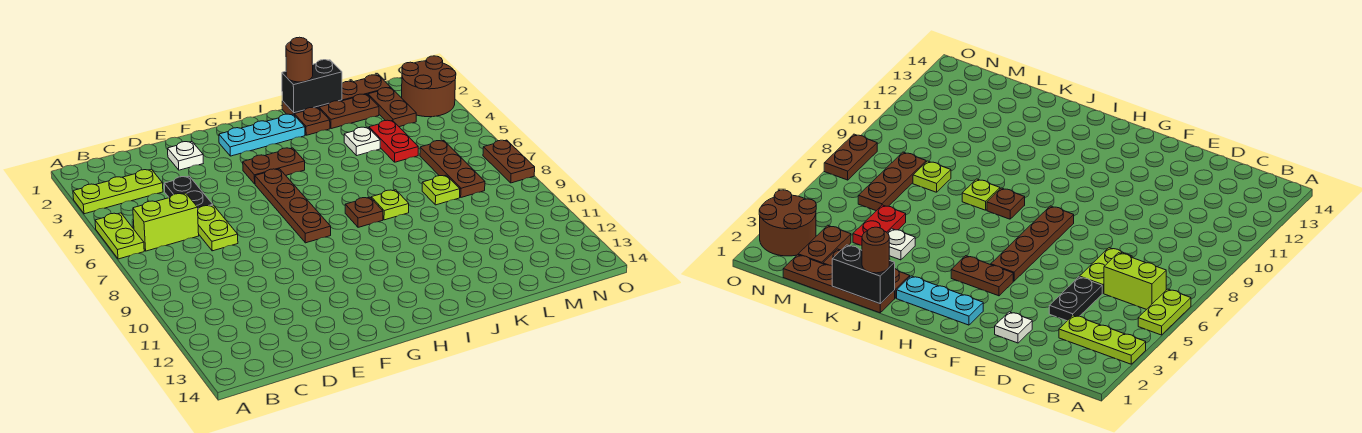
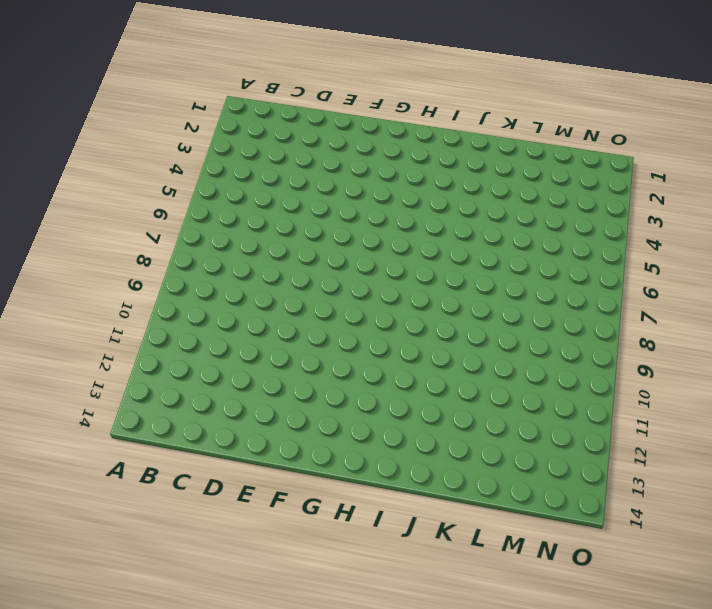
none -> lime 1x3 plate [73,169,163,214]
none -> lime 1x2 plate [95,213,144,259]
none -> lime 1x2 brick [133,193,199,251]

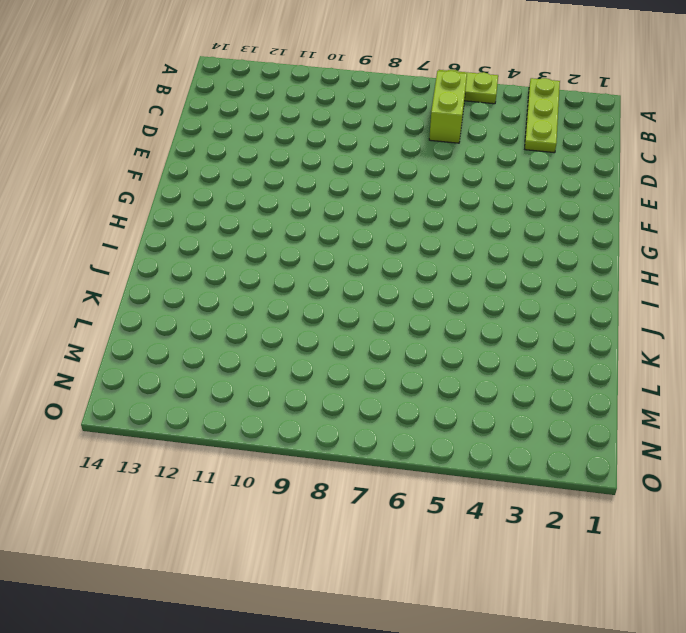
none -> black 1x2 plate [164,176,213,209]
none -> lime 1x2 plate [198,205,238,251]
none -> white 1x1 plate [168,142,203,170]

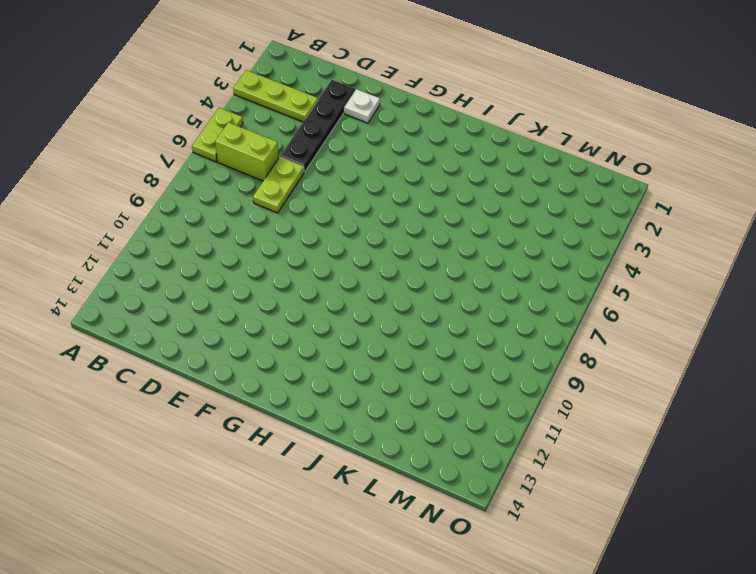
black 1x4 plate [280,80,355,172] -> black 1x2 plate [164,176,213,209]
none -> cyan 1x3 plate [219,114,305,156]
none -> brown 1x2 plate [243,148,305,184]
none -> brown 1x4 plate [255,169,331,243]

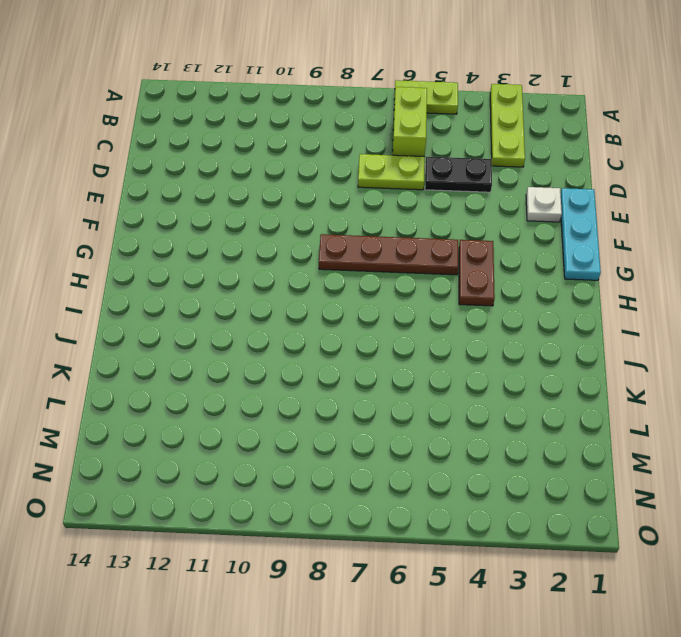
cyan 1x3 plate [561,188,601,280] -> cyan 1x3 plate moved to [219,114,305,156]
none -> brown 1x1 plate [345,197,383,227]
none -> brown 1x4 plate [282,75,390,115]
none -> brown 1x1 plate [294,107,330,135]

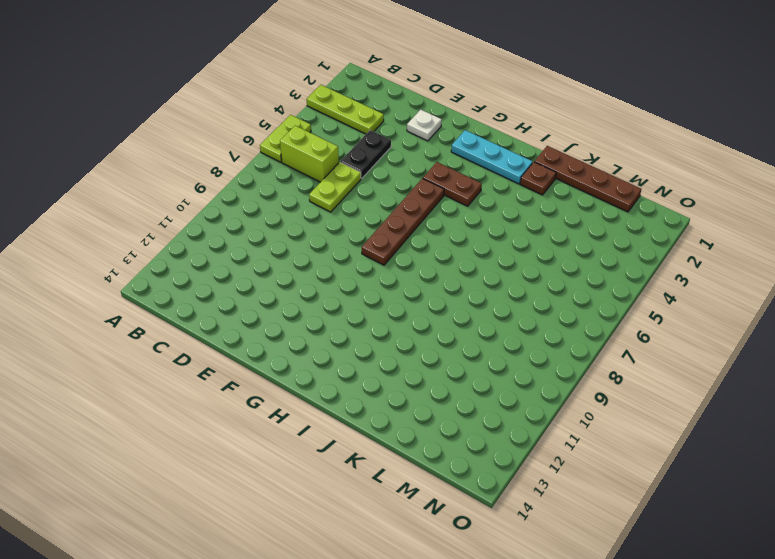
none -> brown 1x1 plate [345,197,383,227]
none -> lime 1x1 plate [371,190,409,220]
none -> brown 1x2 plate [319,94,379,129]

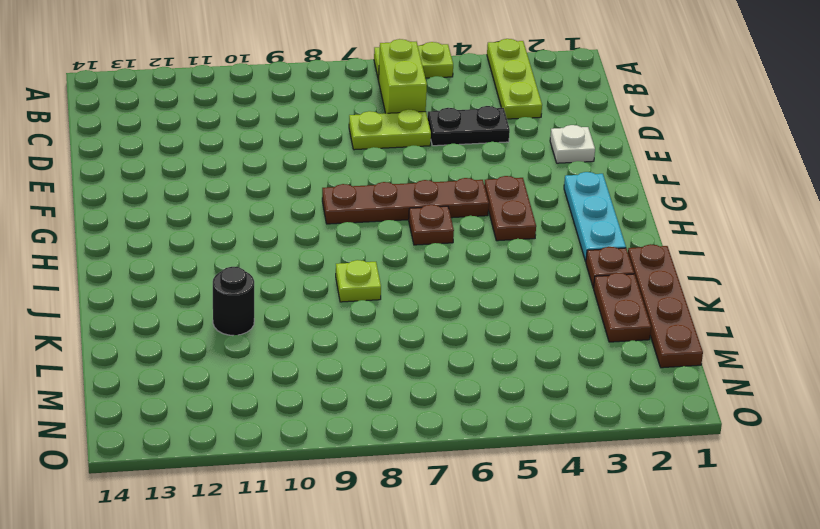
brown 1x1 plate [409,205,454,245] -> brown 1x1 plate moved to [345,197,383,227]
black 1x1 round brick [213,267,254,335] -> none
none -> white 1x1 plate [344,127,380,156]
none -> red 1x2 plate [369,120,418,162]
none -> lime 1x1 plate [422,175,460,205]

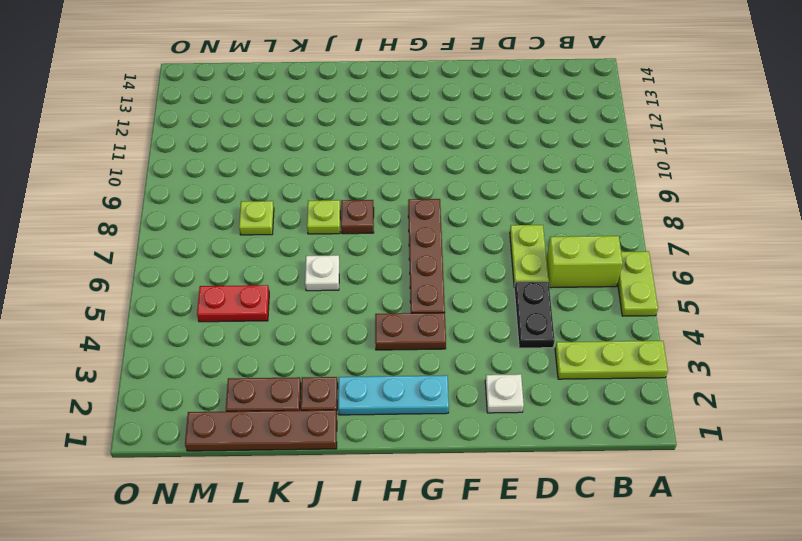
white 1x1 plate [305,255,339,291] -> white 1x1 plate moved to [344,127,380,156]
red 1x2 plate [197,285,269,322] -> red 1x2 plate turned to [369,120,418,162]
none -> brown 1x2 plate [368,88,416,127]
none -> brown 1x3 plate [420,140,485,197]
none -> brown 2x2 round brick [402,56,456,117]

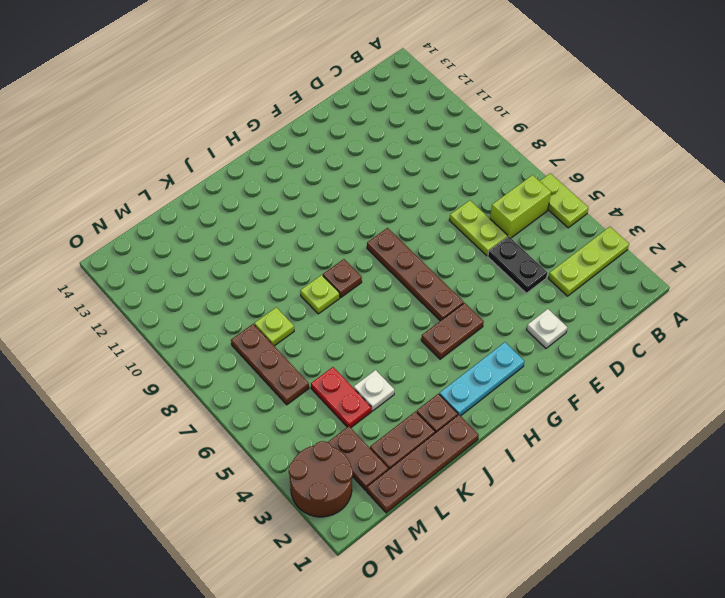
none -> brown 1x2 plate [483,140,535,183]
none -> black 1x2 brick [282,60,342,113]
none -> brown 1x1 round brick [286,37,313,82]

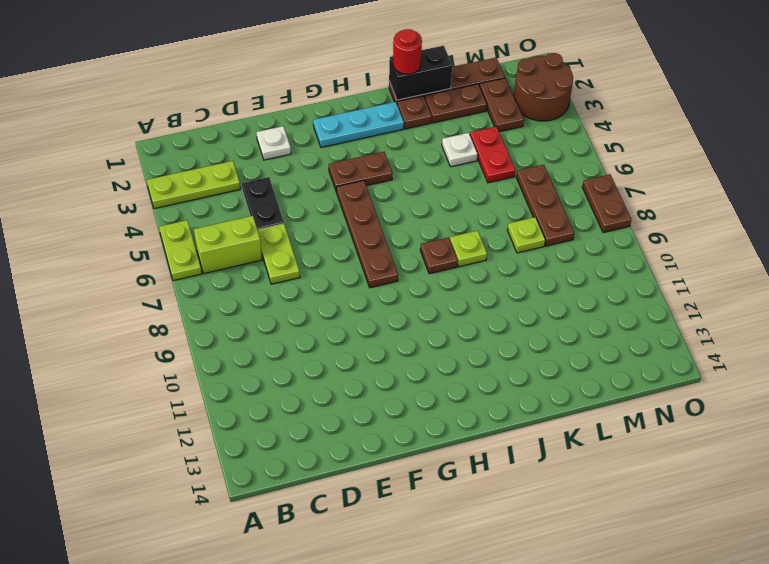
red 1x1 round brick [393,29,422,74] -> brown 1x1 round brick [286,37,313,82]

